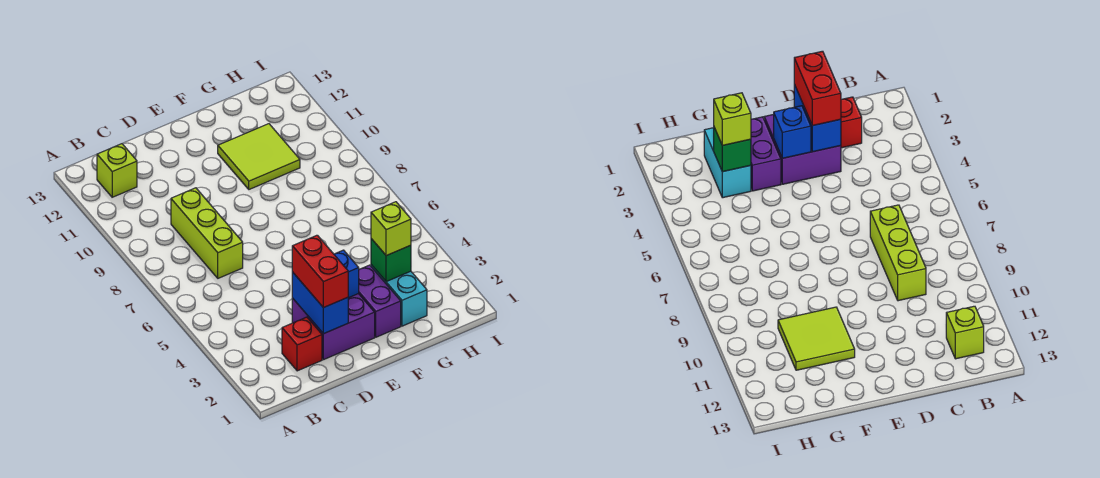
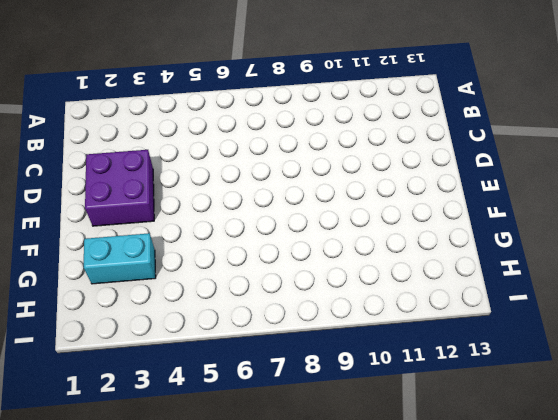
none -> lime 1x1 brick [97,144,137,197]
none -> red 1x1 brick [282,317,322,371]
none -> lime 1x3 brick [171,188,243,278]

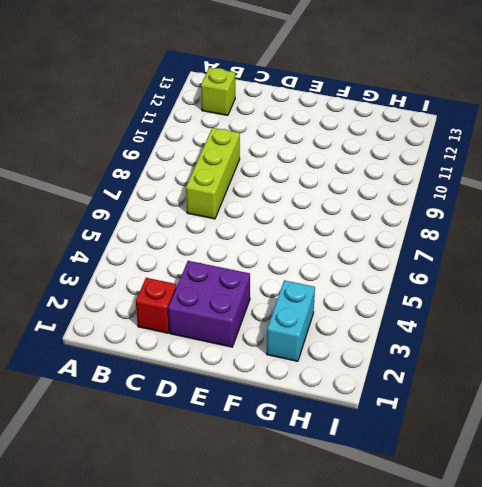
none -> purple 1x2 brick [359,265,401,337]
none -> lime 2x2 tile [218,124,300,189]
none -> blue 1x2 brick [292,272,348,334]

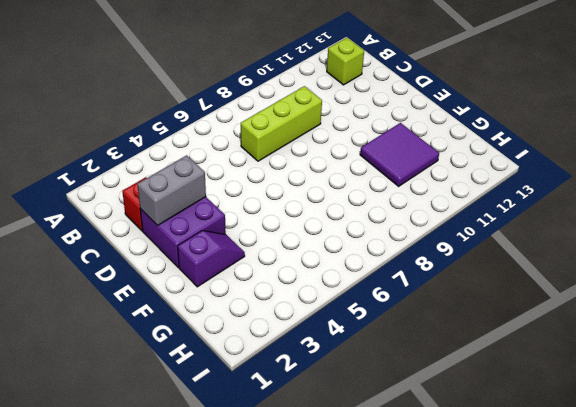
grey 1x2 brick [137,155,206,226] -> blue 1x2 brick [292,272,348,334]
purple 1x2 slope [178,231,245,287] -> purple 1x2 brick [359,265,401,337]
purple 2x2 tile [360,123,439,186] -> lime 2x2 tile [218,124,300,189]
none -> cyan 1x2 brick [371,265,427,326]
none -> blue 1x1 brick [334,250,359,298]
none -> green 1x1 brick [371,239,411,282]

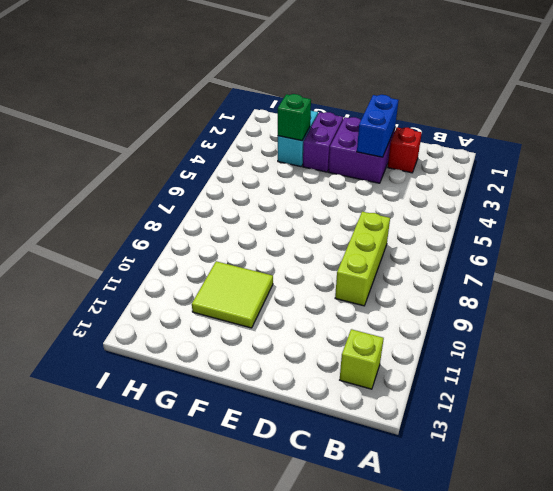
none -> blue 1x1 brick [334,250,359,298]
none -> red 1x2 brick [292,235,348,308]
none -> lime 1x1 brick [371,202,411,256]

